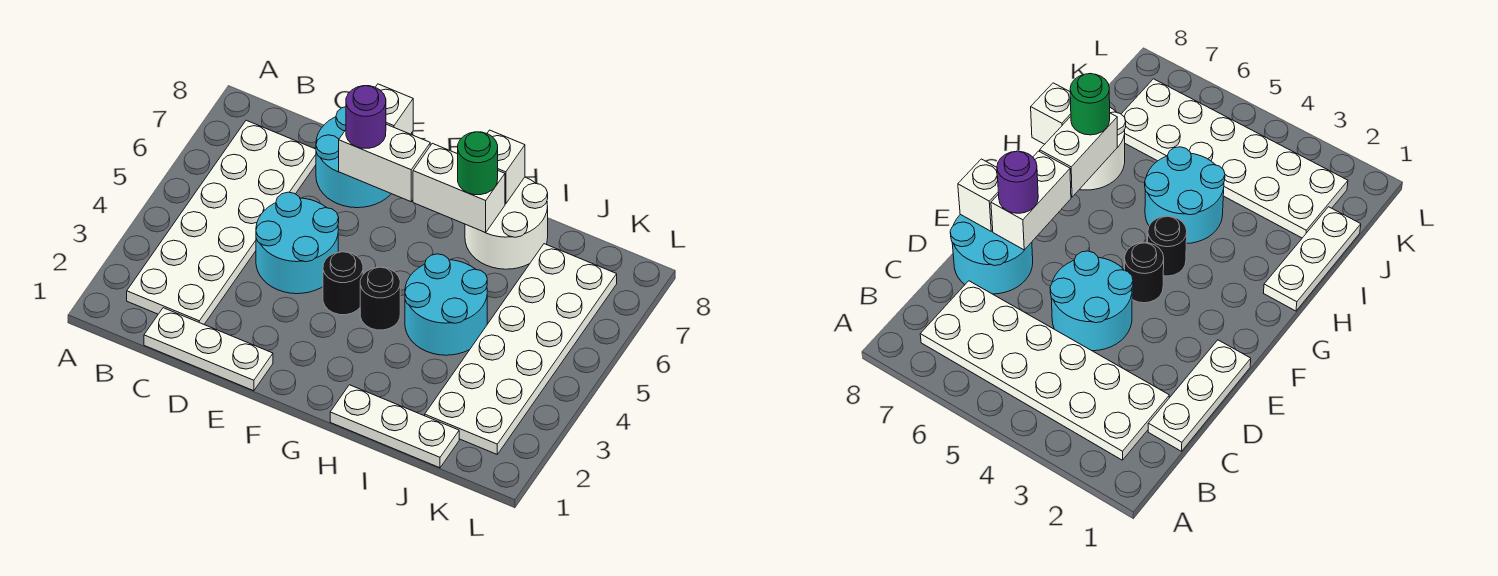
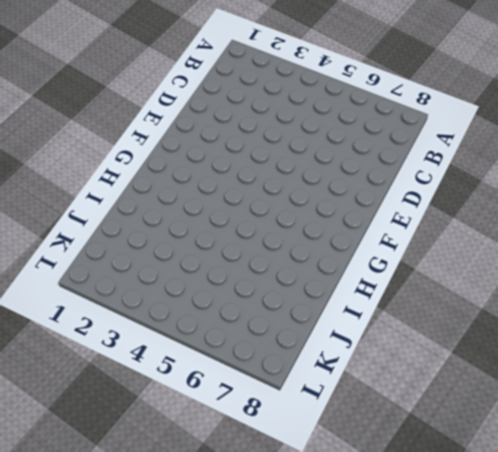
none -> white 2x6 plate [127,120,316,324]
none -> white 1x3 plate [144,308,273,391]
none -> cyan 2x2 round brick [256,192,339,294]

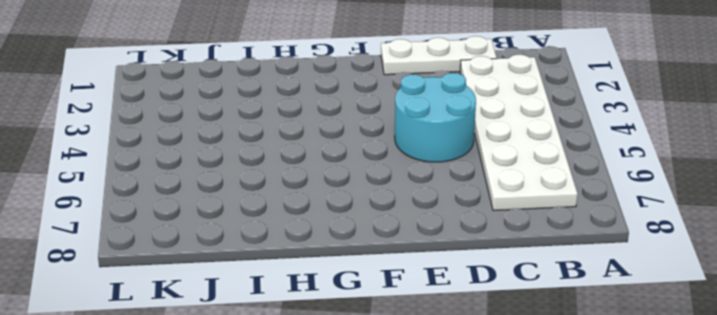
none -> cyan 2x2 round brick [316,107,391,208]
none -> black 1x1 round brick [323,252,363,315]
none -> black 1x1 round brick [360,267,400,330]

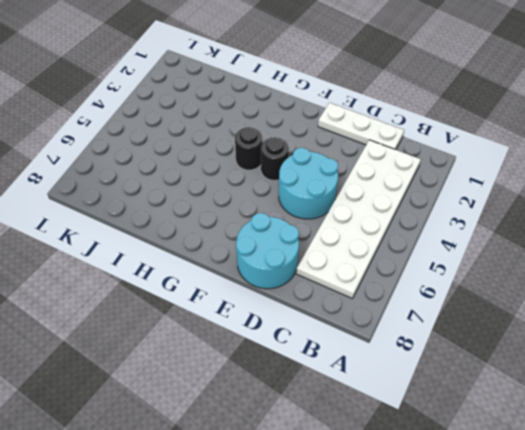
none -> white 1x3 plate [330,385,459,468]
none -> cyan 2x2 round brick [405,254,487,355]
none -> white 2x2 round brick [465,177,548,269]

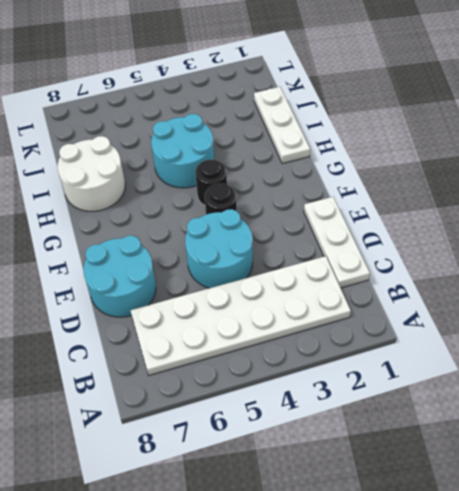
none -> white 2x6 plate [425,244,617,454]
none -> white 1x2 brick [339,124,430,202]
none -> white 1x1 brick [376,84,413,134]

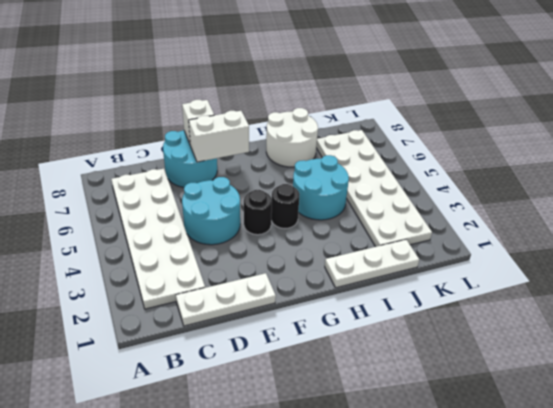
none -> white 1x2 brick [413,143,505,233]
none -> white 1x1 brick [487,130,525,204]
none -> purple 1x1 round brick [346,86,386,148]

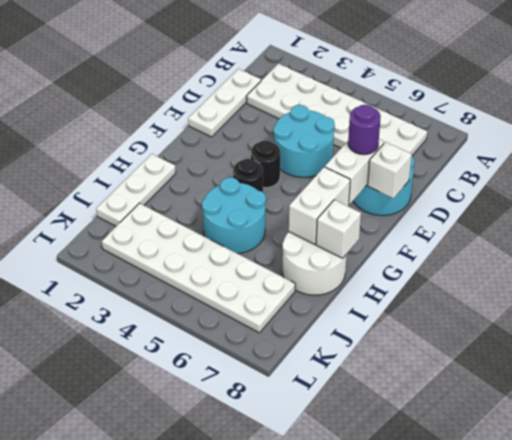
none -> green 1x1 round brick [458,132,498,195]

